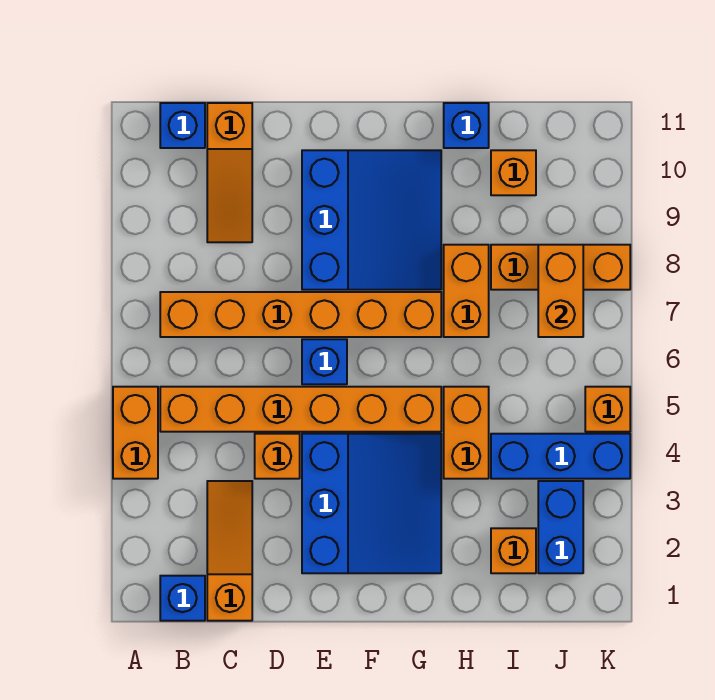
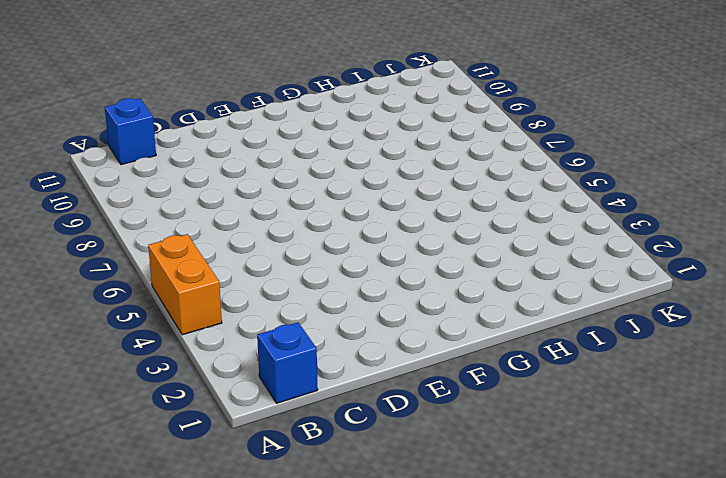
none -> orange 1x6 brick [160,387,441,432]
none -> orange 1x6 brick [160,292,441,337]
none -> orange 1x3 slope [207,481,252,621]

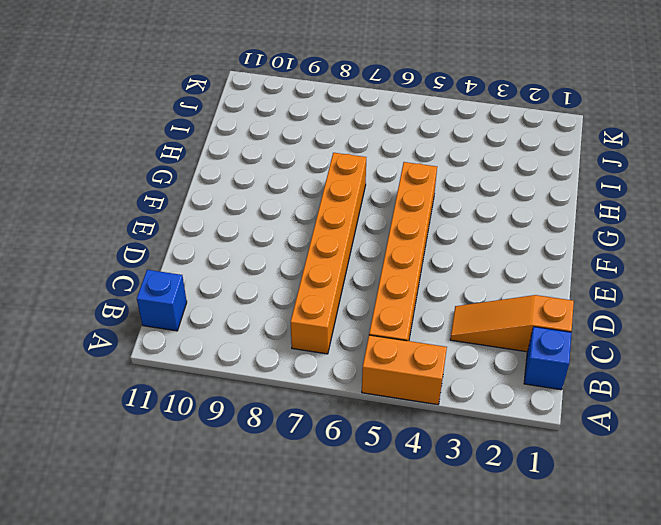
none -> orange 1x3 slope [207,103,252,242]
none -> orange 1x1 brick [255,434,300,479]
none -> blue 3x3 slope [302,434,441,573]

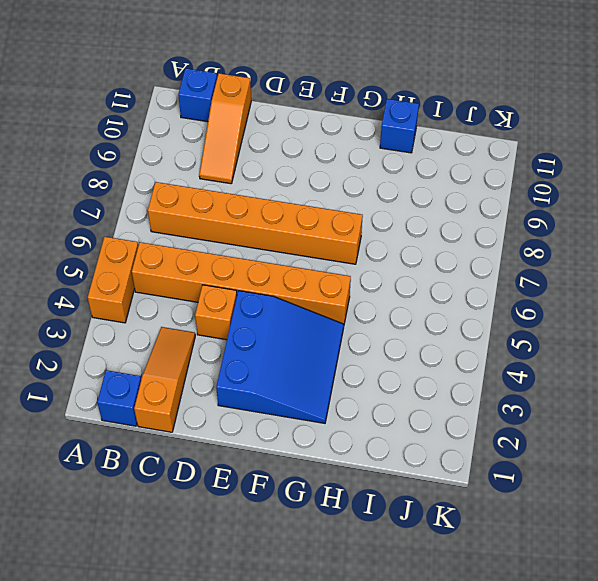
none -> blue 1x1 brick [302,339,347,384]
none -> blue 3x3 slope [302,150,441,290]
none -> orange 1x2 brick [444,387,489,479]

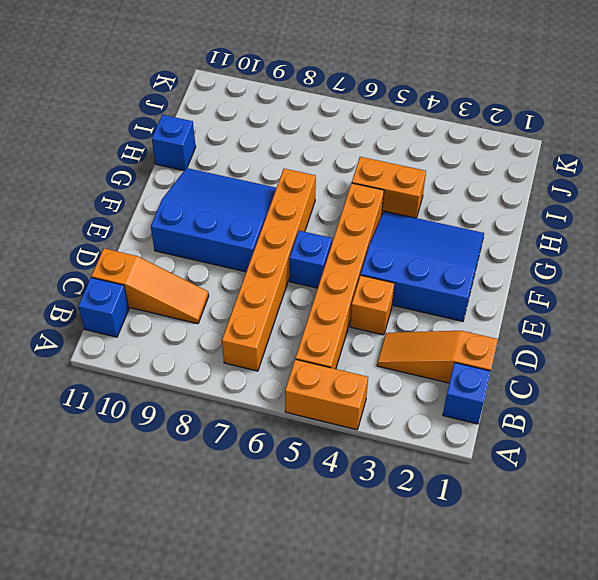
none -> orange 1x2 brick [444,245,489,337]
none -> orange 1x1 brick [491,528,536,573]
none -> blue 1x3 brick [491,434,630,479]

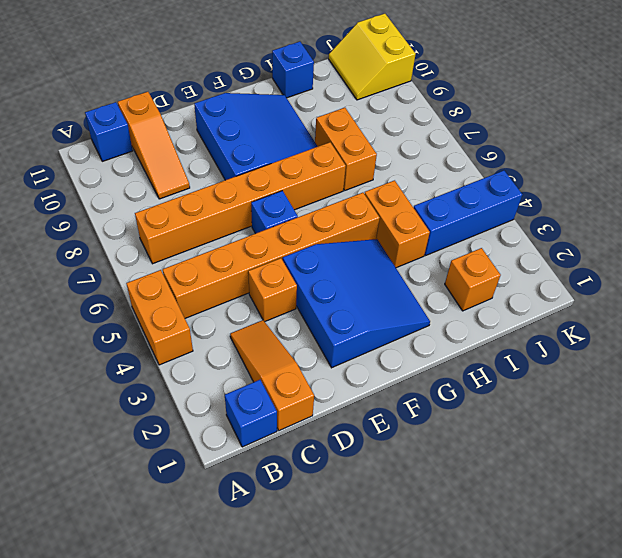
yellow 2x2 slope [329,14,416,100] -> none
none -> orange 1x3 brick [491,245,630,290]
none -> orange 1x1 brick [491,150,536,195]
none -> blue 1x2 brick [538,481,583,573]

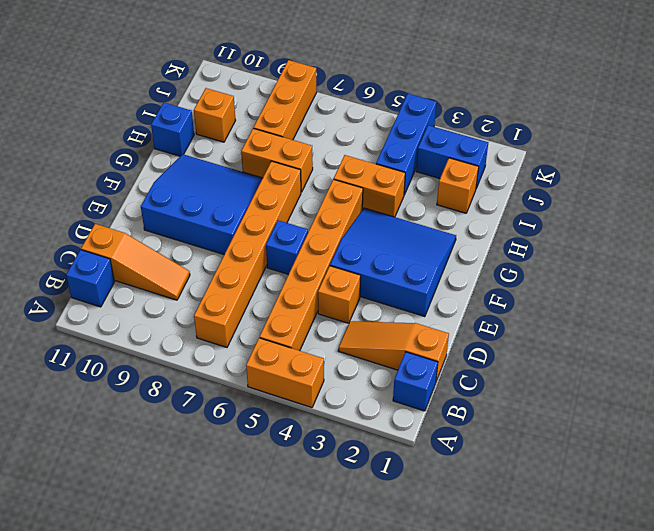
none -> orange 1x1 brick [585,387,630,432]
none -> orange 1x2 brick [538,245,583,337]

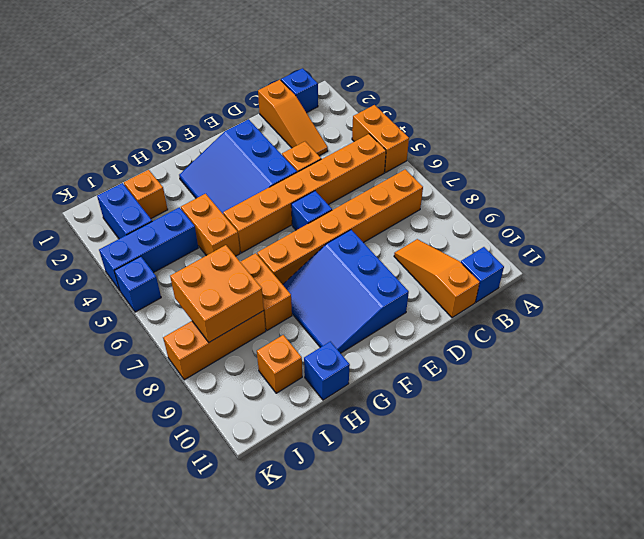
orange 2x2 brick [170,245,264,342] -> orange 1x2 brick [538,245,583,337]
blue 1x1 brick [114,256,161,312] -> orange 1x1 brick [585,387,630,432]

